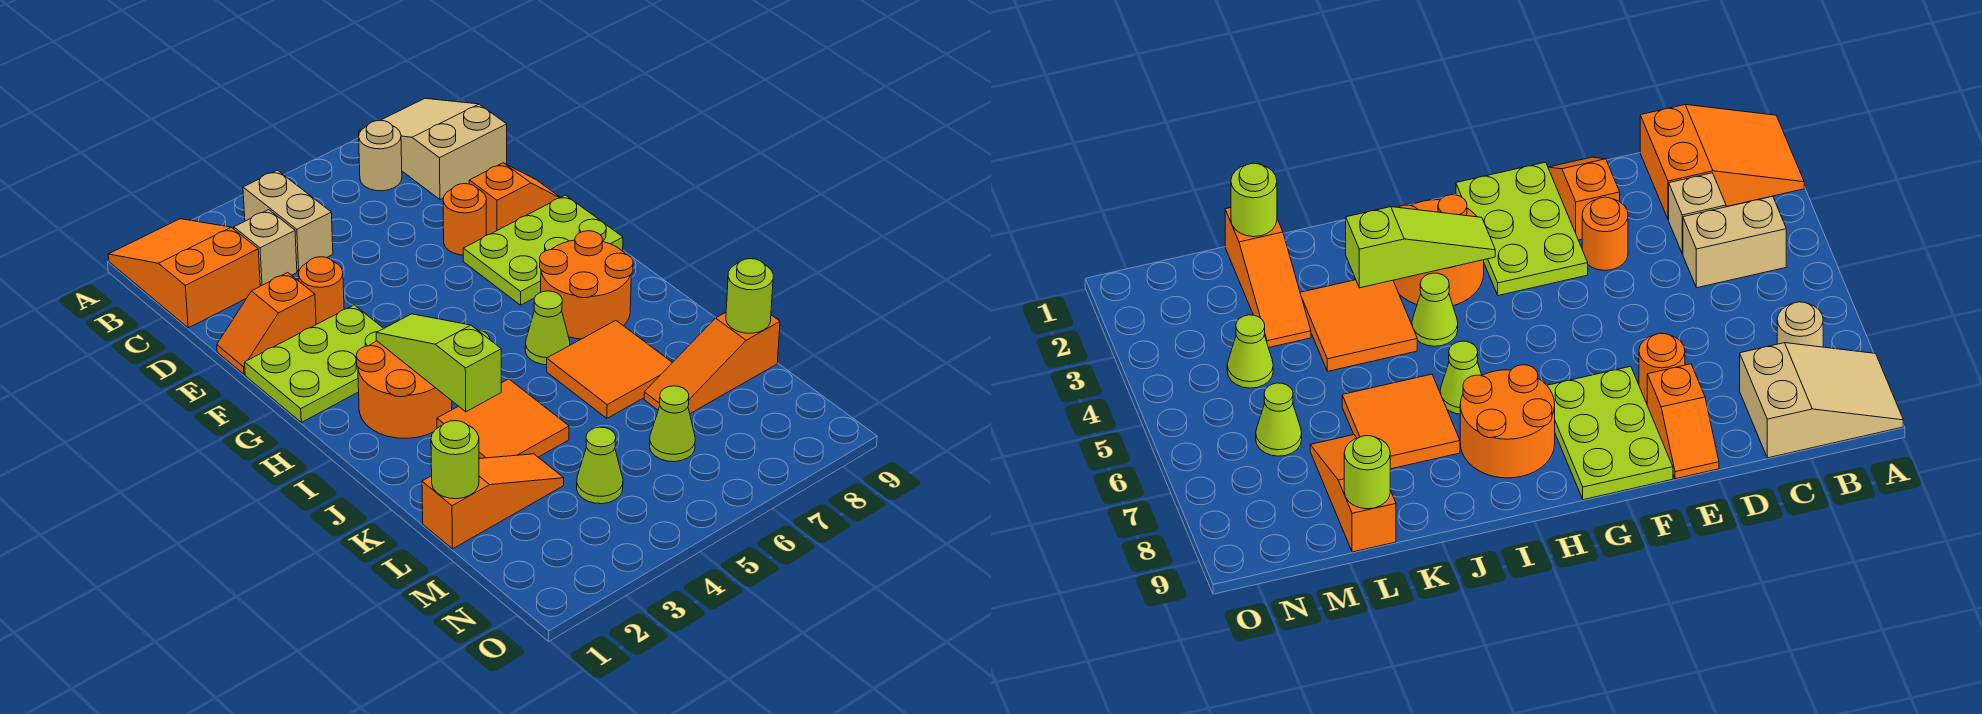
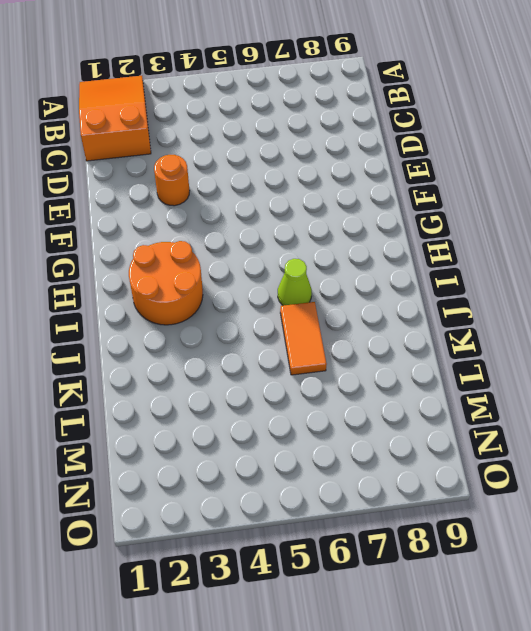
orange 1x2 tile [280,302,327,375] -> orange 2x2 tile [547,321,672,418]
none -> tan 2x3 slope [359,98,507,200]
none -> tan 1x2 brick [243,170,333,271]
none -> tan 1x1 round brick [359,120,402,191]

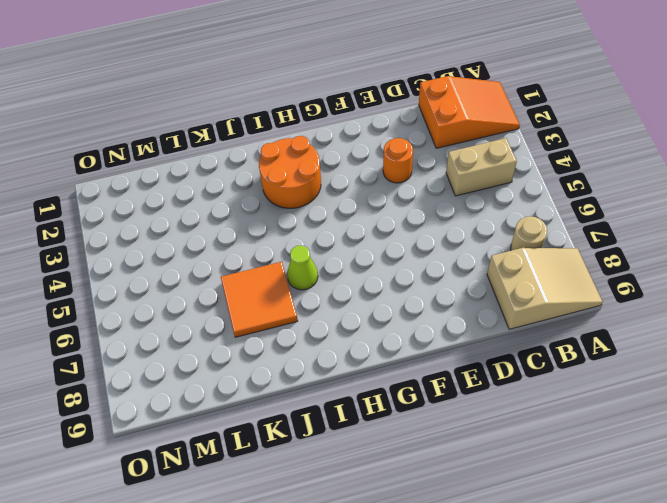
none -> tan 1x1 brick [234,210,297,286]
none -> orange 1x2 slope [217,273,316,374]
none -> orange 1x1 round brick [443,184,486,255]

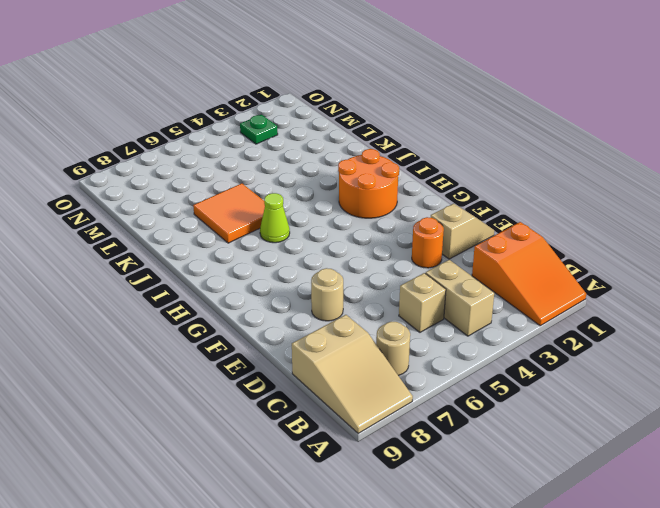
tan 1x1 brick [399,273,446,332] -> tan 1x1 brick moved to [234,210,297,286]
tan 1x2 slope [431,204,494,259] -> orange 1x2 slope [217,273,316,374]
tan 1x1 round brick [311,268,343,321] -> orange 1x1 round brick [443,184,486,255]
green 1x1 plate [240,115,278,144] -> none
none -> orange 1x2 slope [469,163,560,235]
none -> lime 2x3 plate [245,305,384,422]
none -> lime 2x3 plate [463,195,623,305]

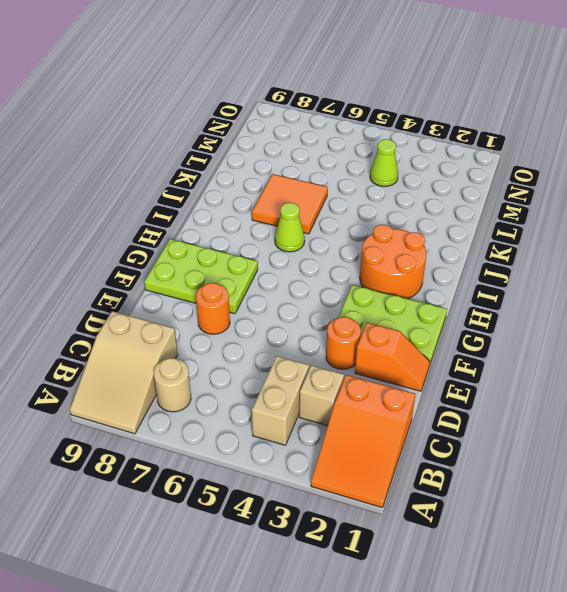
none -> orange 1x2 slope [469,163,560,235]
none -> orange 2x2 round brick [540,231,633,339]
none -> lime 1x1 cone [1412,273,1458,346]

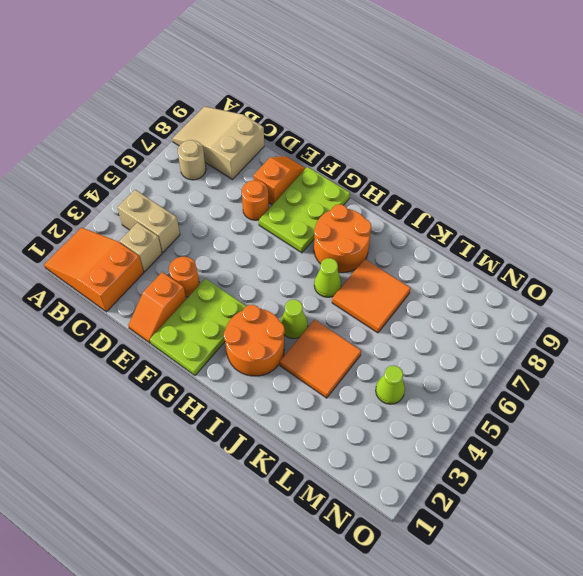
none -> orange 1x3 slope [422,454,564,549]
none -> orange 1x3 slope [644,313,780,413]
none -> lime 1x1 cone [650,386,695,462]

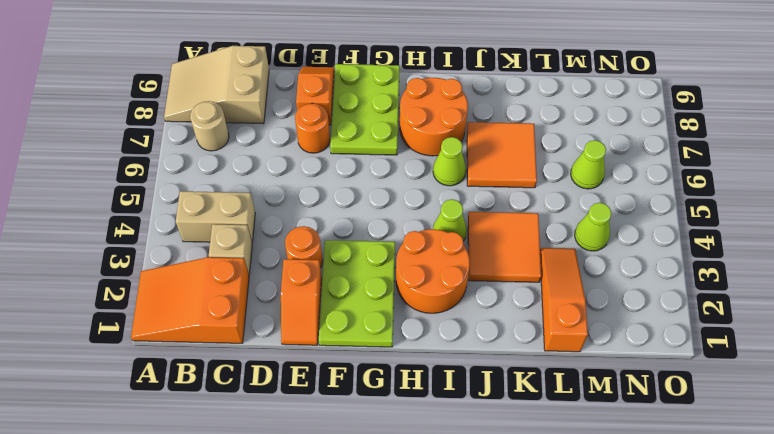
none -> orange 1x3 slope [644,313,780,413]
none -> lime 1x3 slope [376,314,501,412]
none -> lime 1x1 round brick [431,421,479,499]

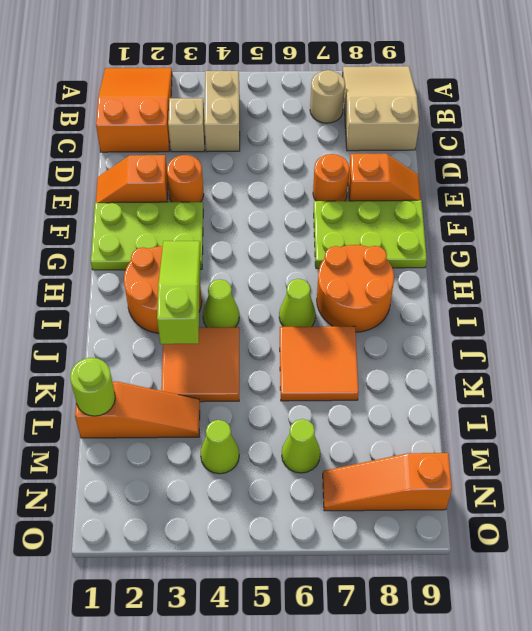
orange 1x3 slope [323,453,452,511] -> orange 1x3 slope moved to [644,313,780,413]
none -> lime 1x1 round brick [726,259,773,333]

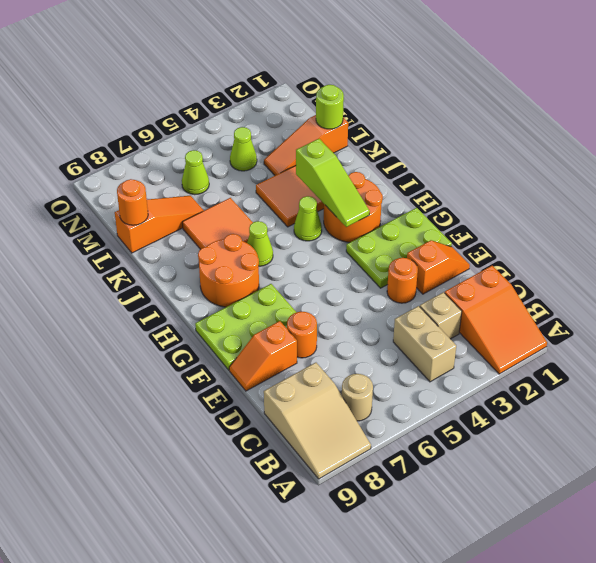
orange 1x1 round brick [117,179,148,225] -> lime 1x1 round brick [726,259,773,333]

